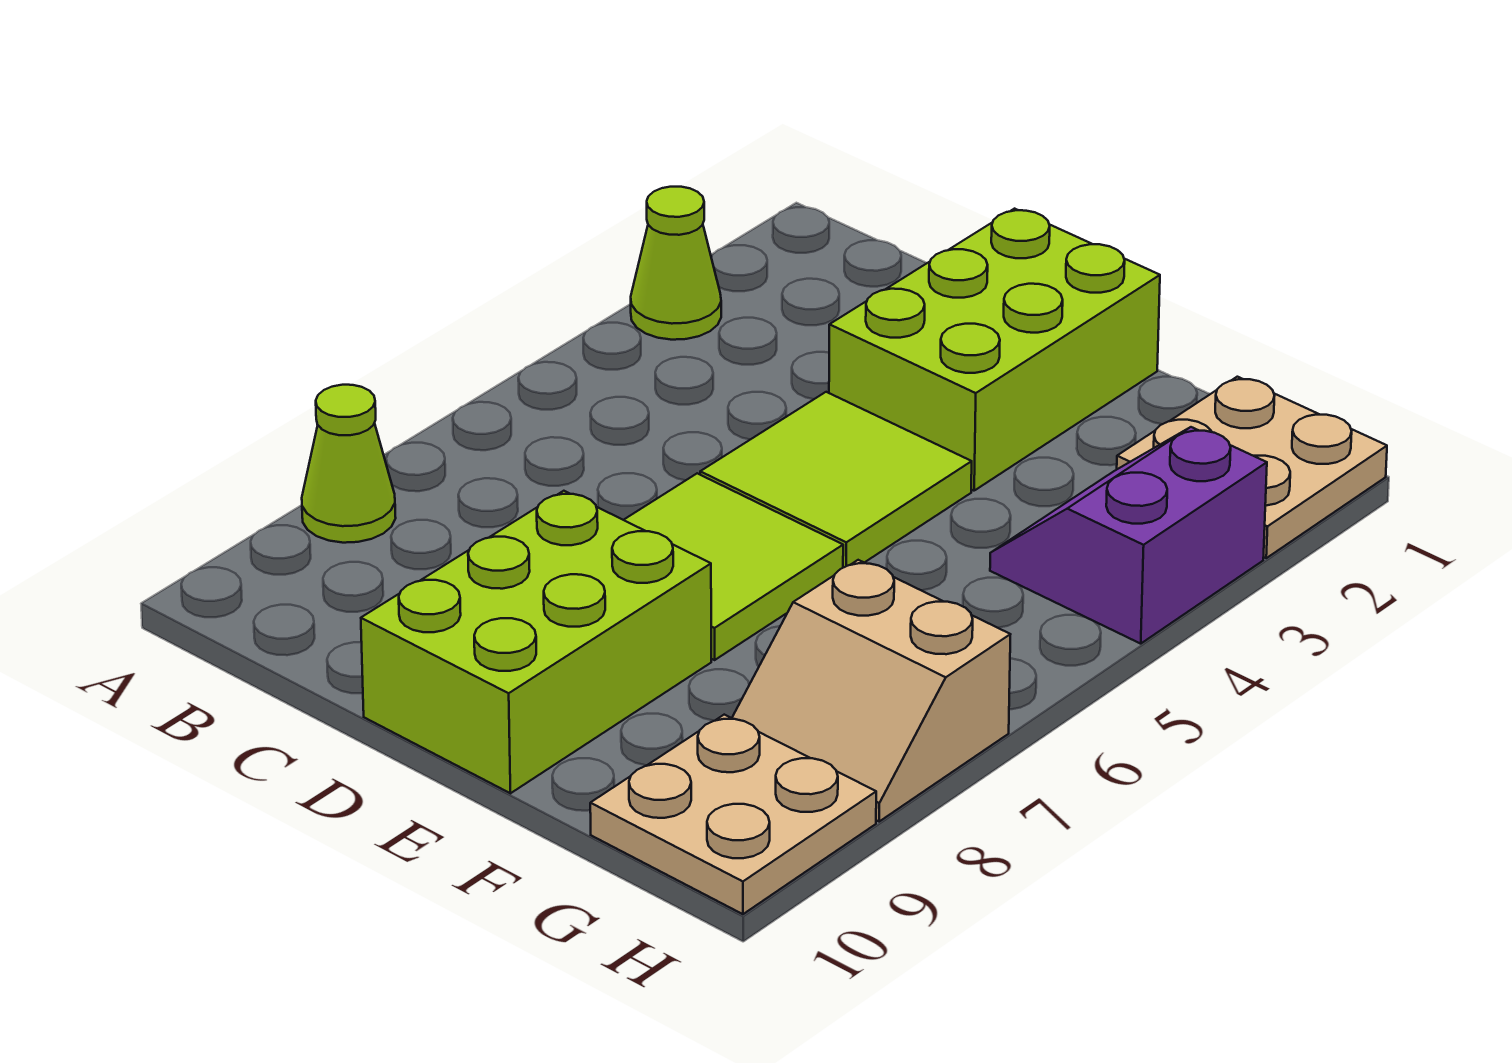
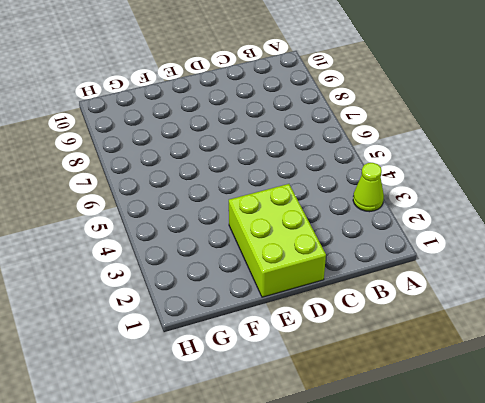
none -> lime 1x1 cone [302,385,396,543]
none -> lime 2x2 tile [700,392,972,568]

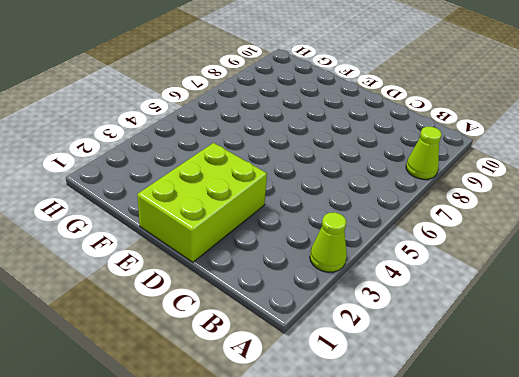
none -> lime 2x2 tile [700,392,972,568]
none -> lime 2x2 tile [624,473,843,660]

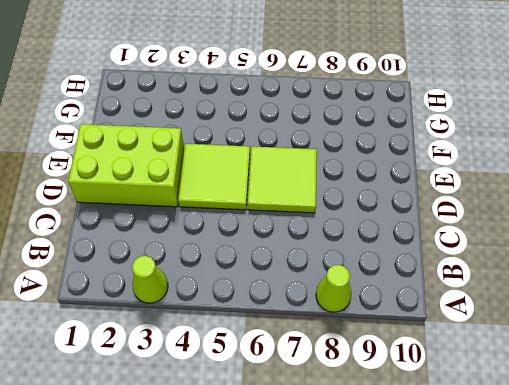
none -> lime 2x3 brick [361,491,711,793]
none -> tan 2x2 plate [1117,377,1387,558]

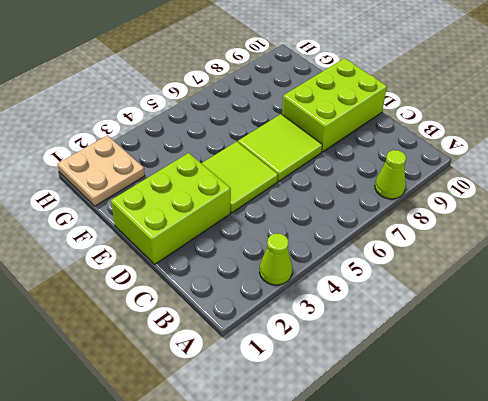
none -> purple 2x2 slope [990,427,1267,644]
none -> tan 2x2 slope [732,560,1011,821]

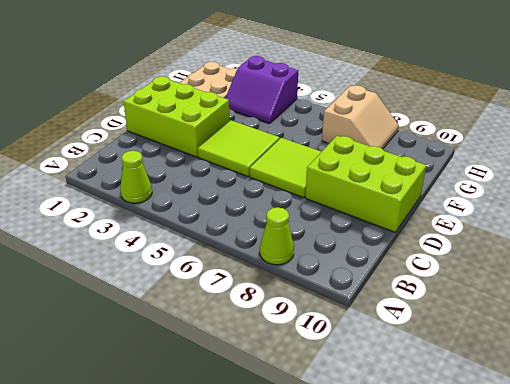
none -> tan 2x2 plate [590,715,876,914]

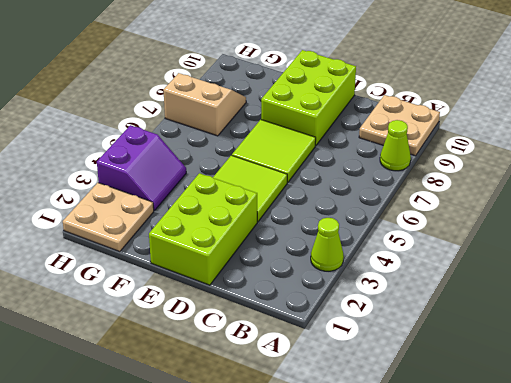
tan 2x2 plate [359,95,440,156] -> tan 2x2 plate moved to [590,715,876,914]

